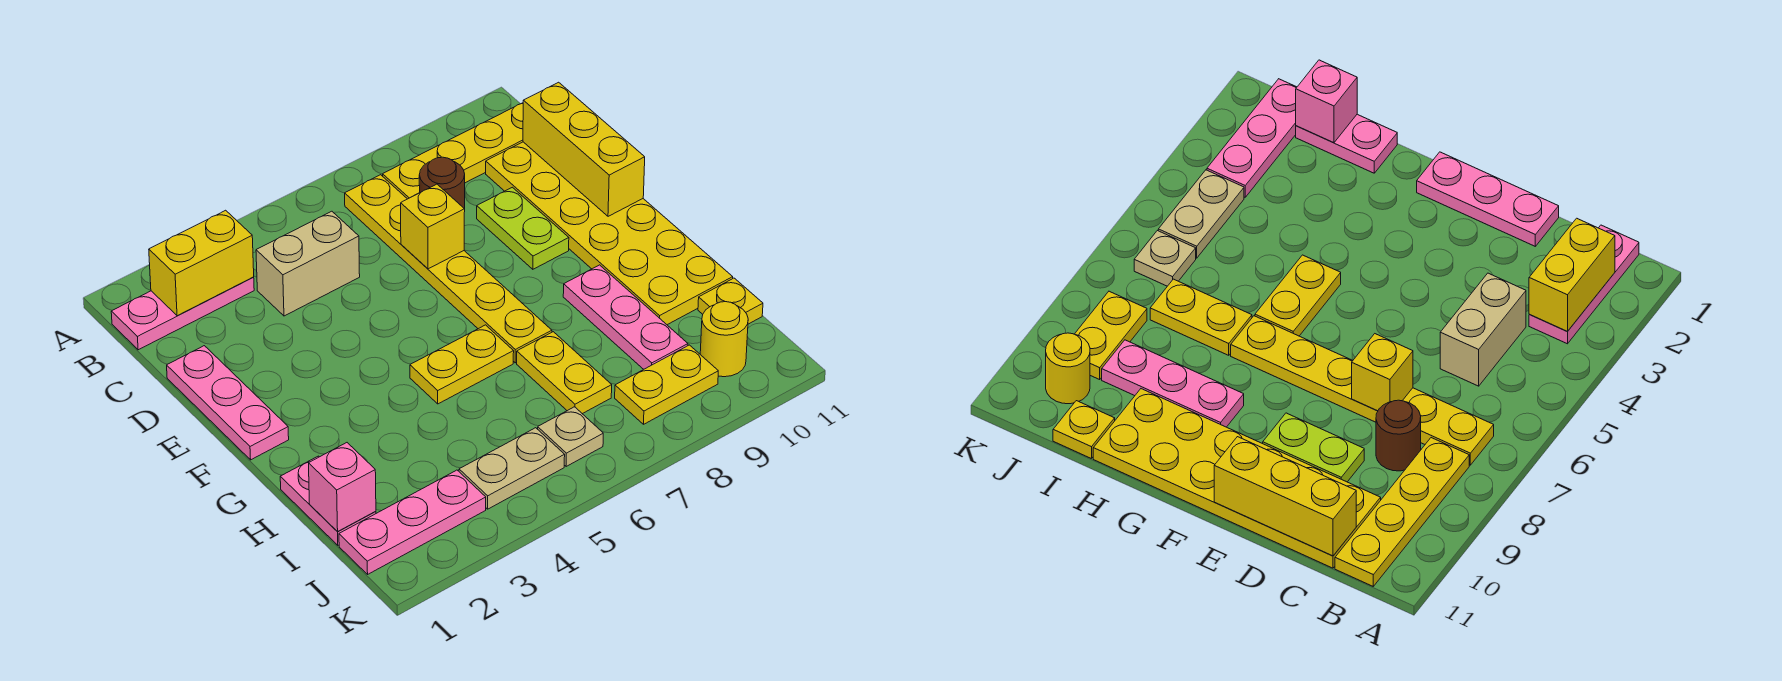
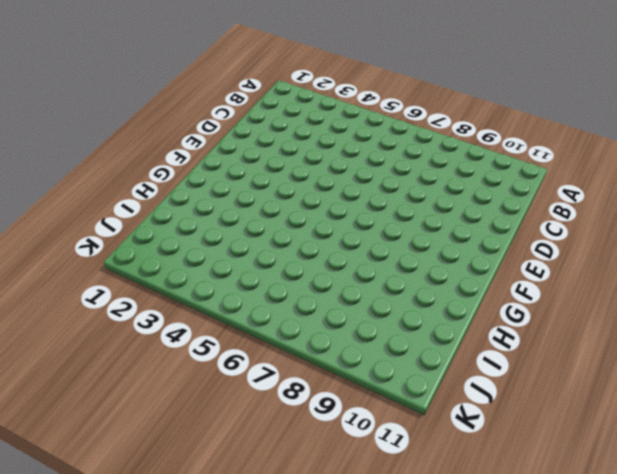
none -> pink 1x3 plate [111,277,254,350]
none -> yellow 1x6 plate [345,175,552,363]
none -> yellow 1x4 plate [383,103,523,199]

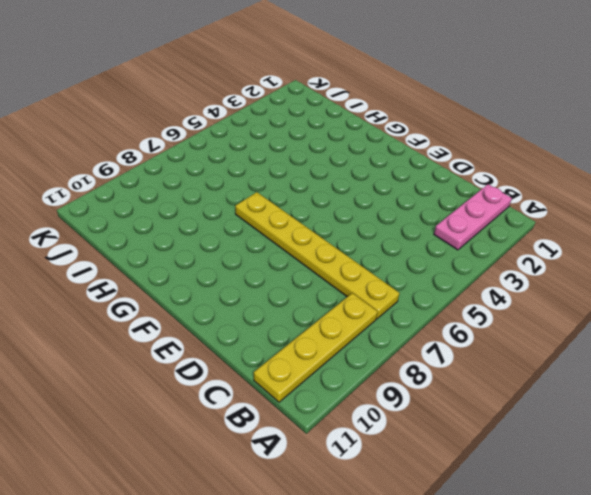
none -> tan 1x2 brick [256,211,360,316]
none -> brown 1x1 round brick [419,157,465,209]
none -> yellow 2x6 plate [486,142,733,325]

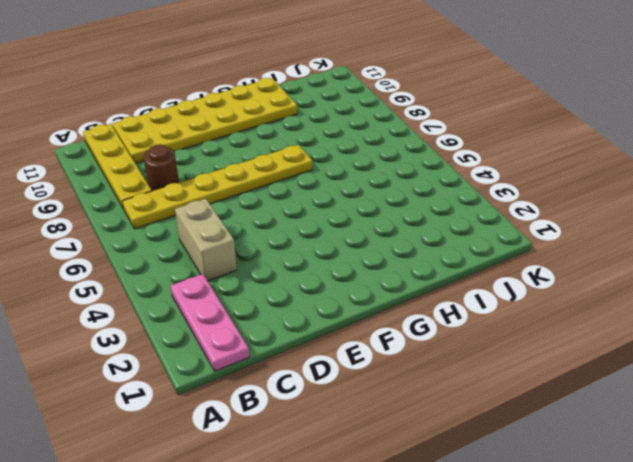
none -> pink 1x3 plate [167,346,289,460]
none -> lime 1x2 plate [477,187,569,269]
none -> yellow 1x2 plate [410,325,514,404]

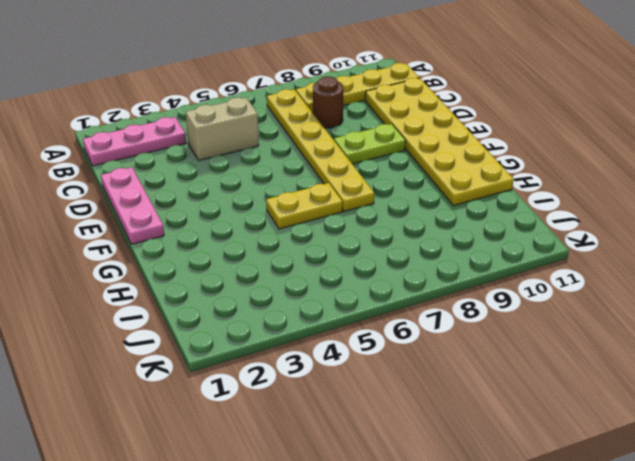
lime 1x2 plate [334,124,406,164] -> lime 1x2 plate turned to [477,187,569,269]
none -> pink 1x3 plate [563,265,688,369]
none -> pink 1x2 plate [280,456,376,545]
none -> yellow 1x2 plate [517,332,612,414]

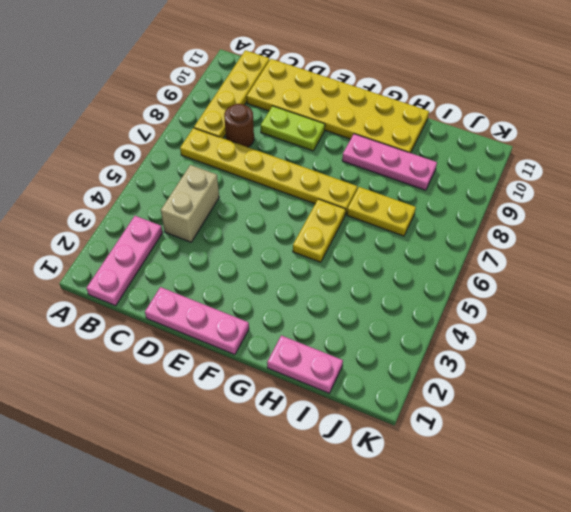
none -> yellow 1x1 plate [698,278,763,324]
none -> pink 1x3 plate [339,470,486,574]
none -> tan 1x2 plate [459,428,565,509]

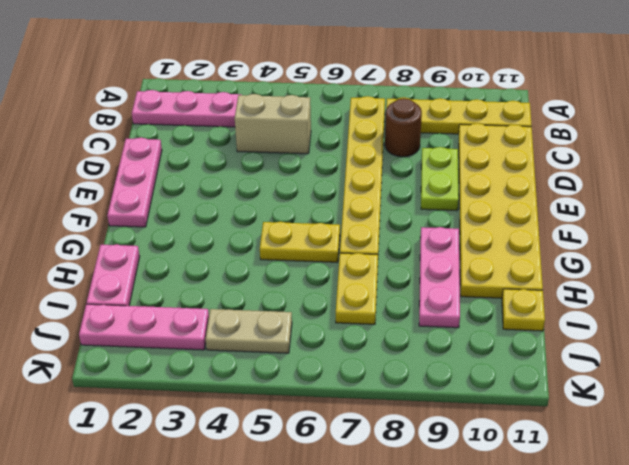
none -> tan 1x1 plate [538,407,603,467]
none -> yellow 1x2 plate [615,345,718,424]
none -> yellow 1x1 round brick [700,302,748,377]

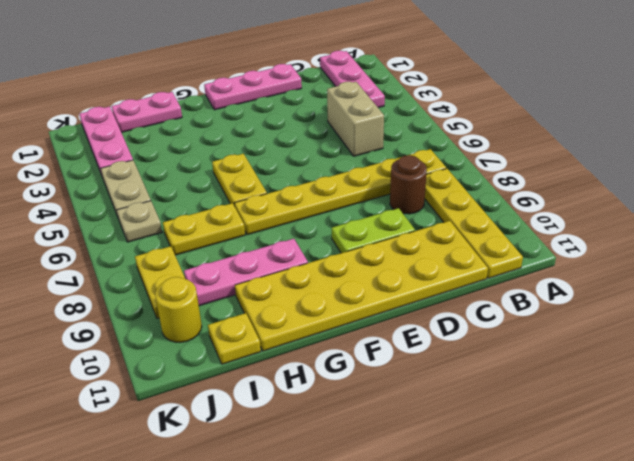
none -> yellow 1x2 brick [149,210,254,316]
none -> yellow 1x3 brick [523,82,645,216]
none -> yellow 1x1 brick [401,184,465,269]

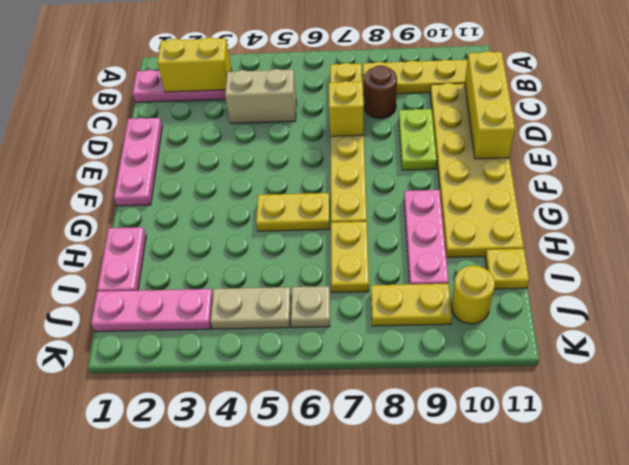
none -> pink 1x1 brick [309,443,376,532]

